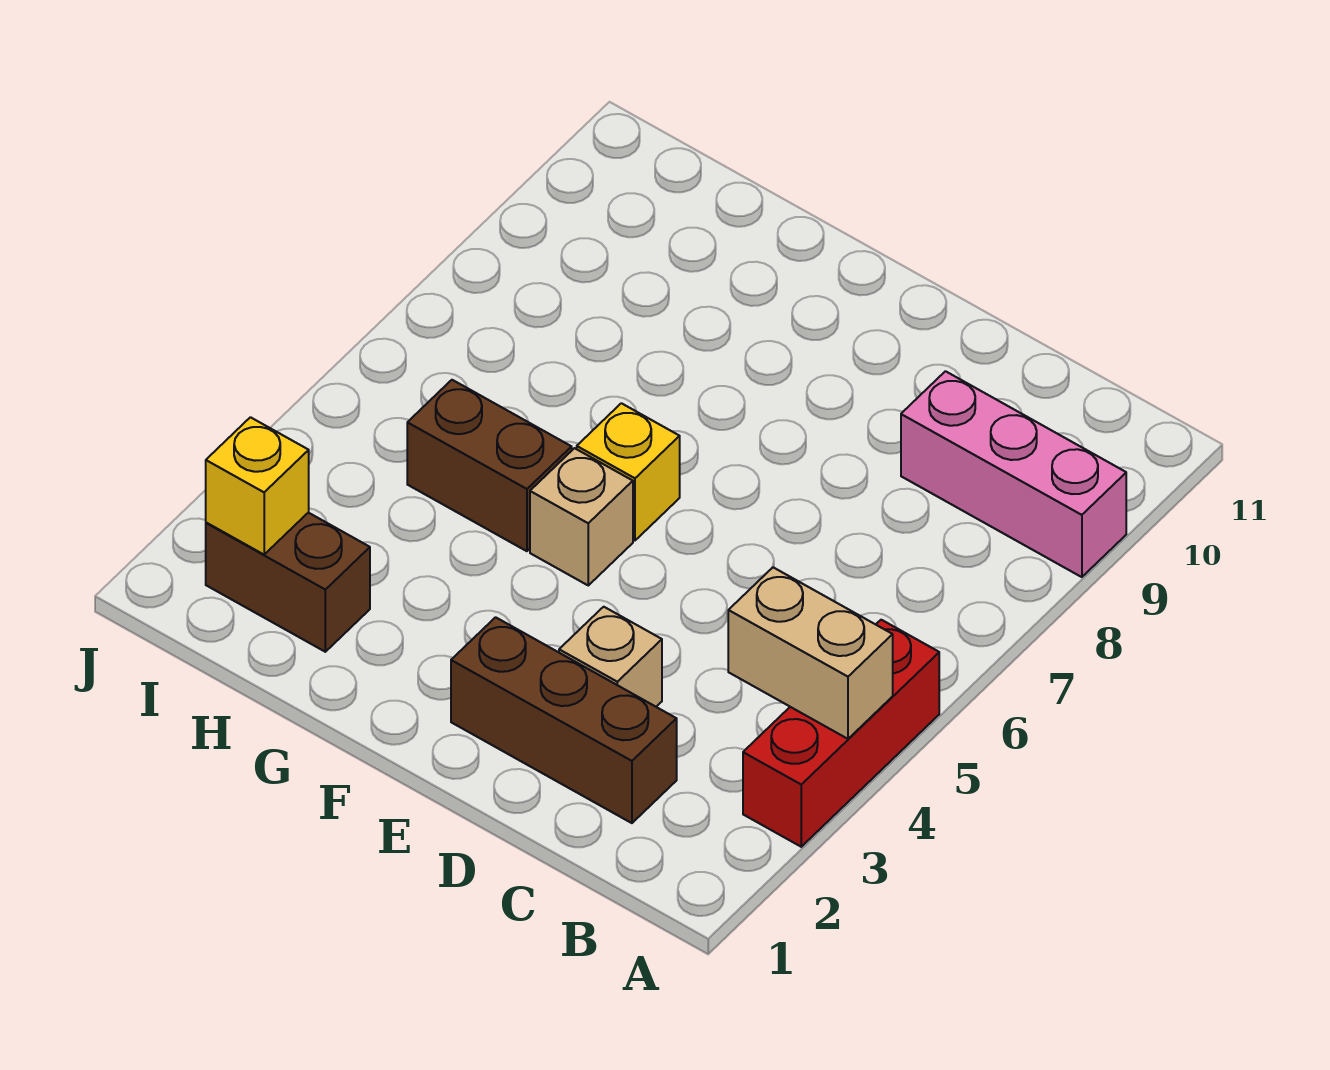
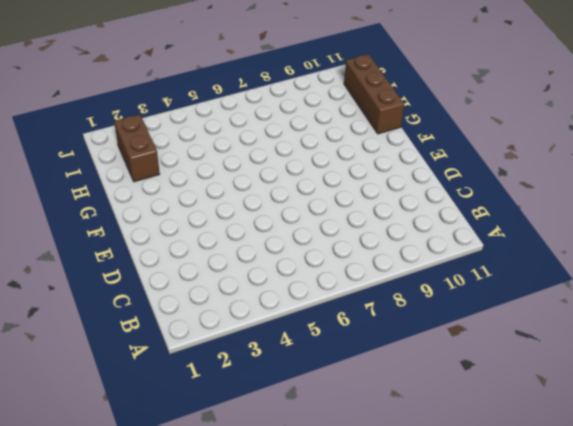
brown 1x3 brick [344,54,404,134] -> brown 1x3 brick moved to [451,617,677,823]
none -> red 1x3 brick [743,620,939,847]
none -> pink 1x3 brick [901,371,1126,577]

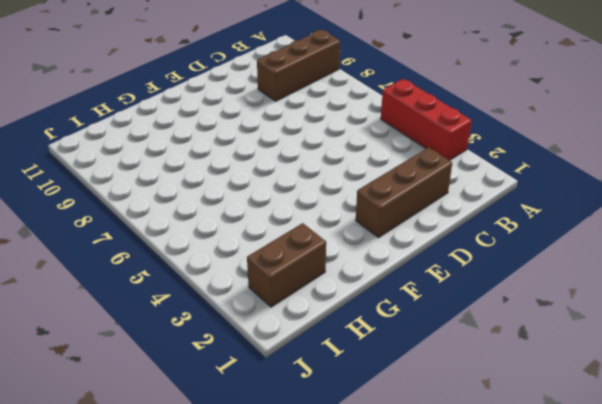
brown 1x3 brick [257,30,340,101] -> pink 1x3 brick [901,371,1126,577]
none -> tan 1x1 brick [559,607,662,707]
none -> tan 1x1 brick [530,448,633,585]

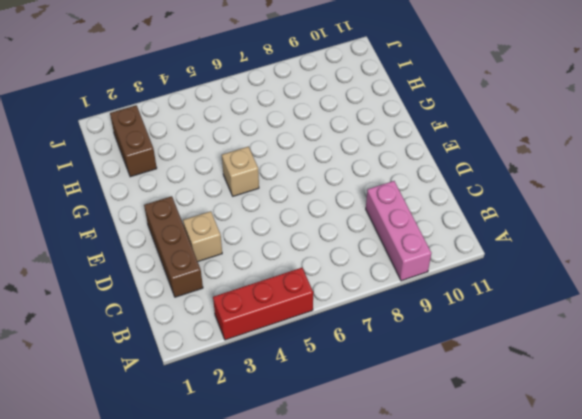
none -> yellow 1x1 brick [577,403,680,540]
none -> brown 1x2 brick [407,380,572,551]

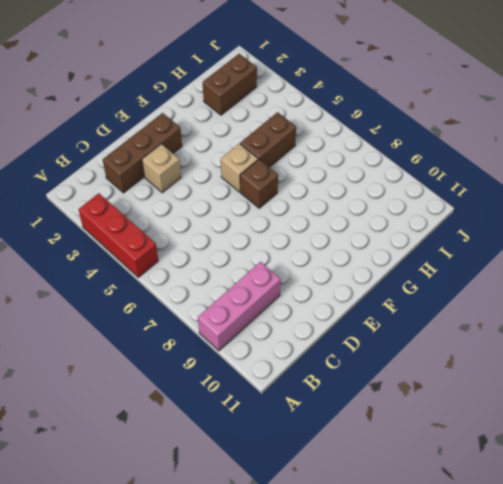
brown 1x1 brick [240,159,278,208] -> yellow 1x1 brick [577,403,680,540]
none -> tan 1x2 brick [728,567,893,739]
none -> yellow 1x1 brick [206,417,309,555]

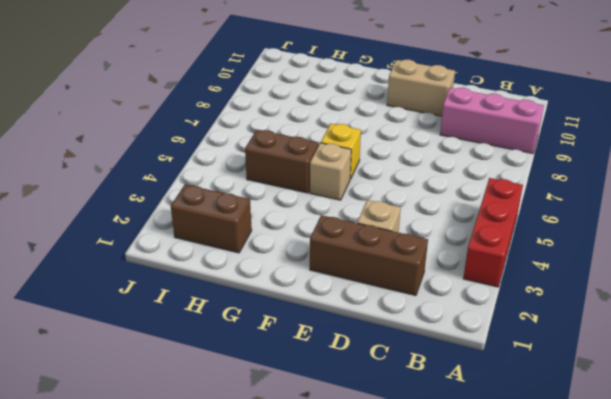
tan 1x2 brick [387,60,455,116] -> tan 1x2 brick moved to [728,567,893,739]
none -> yellow 1x1 brick [206,417,309,555]

